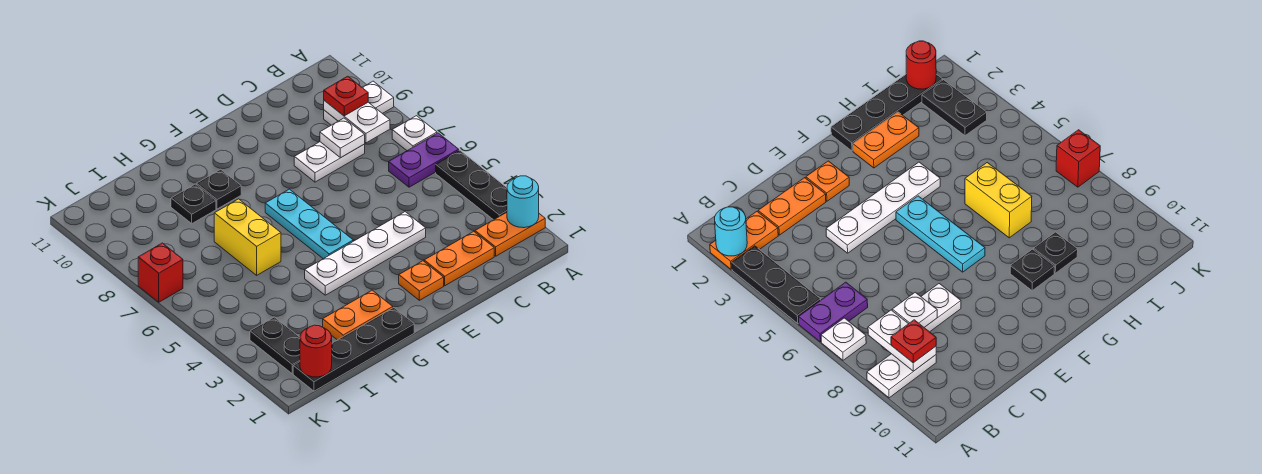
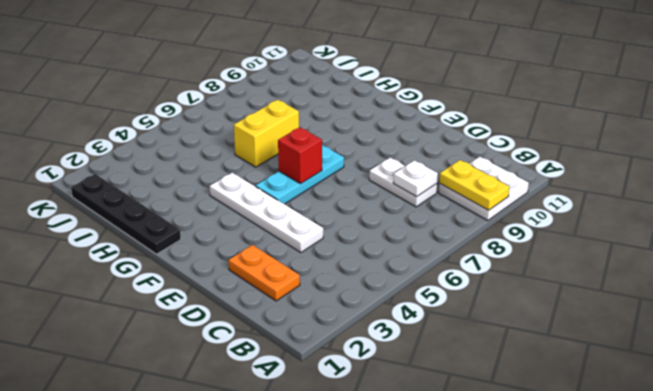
white 2x2 plate [439,157,529,221] -> white 1x2 plate [324,81,394,125]
yellow 1x2 plate [439,160,509,210] -> white 1x2 plate [324,100,390,143]
red 1x1 brick [278,127,322,184] -> red 1x1 brick moved to [138,243,183,302]
none -> orange 1x2 plate [475,212,545,256]
none -> black 1x3 plate [436,150,507,220]
none -> purple 1x2 plate [389,133,459,187]

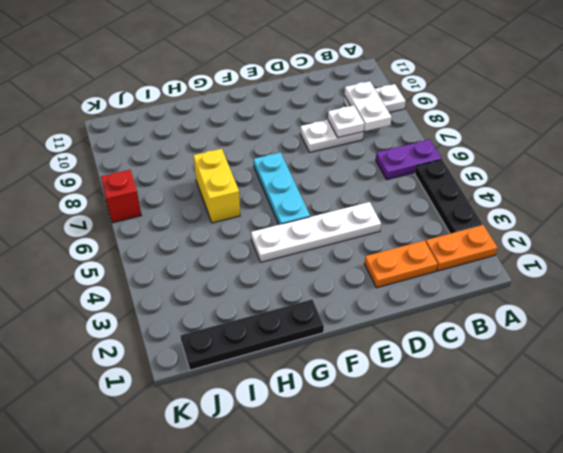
none -> white 1x1 plate [392,116,437,151]
none -> orange 1x1 plate [399,261,444,300]
none -> orange 1x2 plate [323,290,393,340]

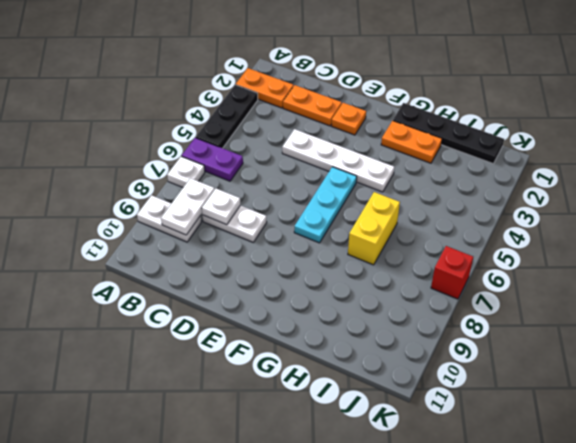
none -> black 1x1 plate [197,169,241,209]
none -> black 1x1 plate [171,184,216,224]
none -> black 1x2 plate [250,317,300,374]

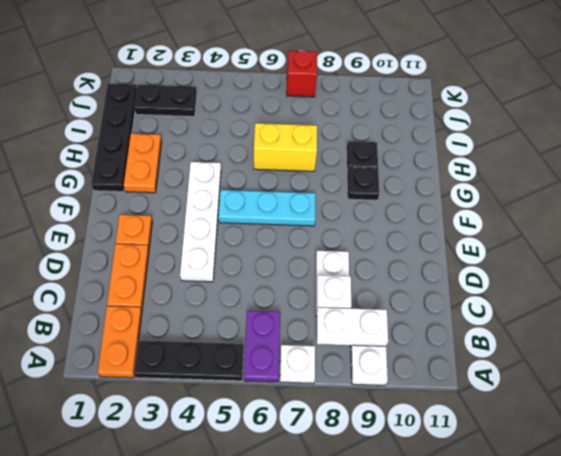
none -> cyan 1x1 round brick [507,176,539,228]
none -> red 1x1 round brick [300,325,332,377]
none -> red 1x1 plate [324,76,368,116]

